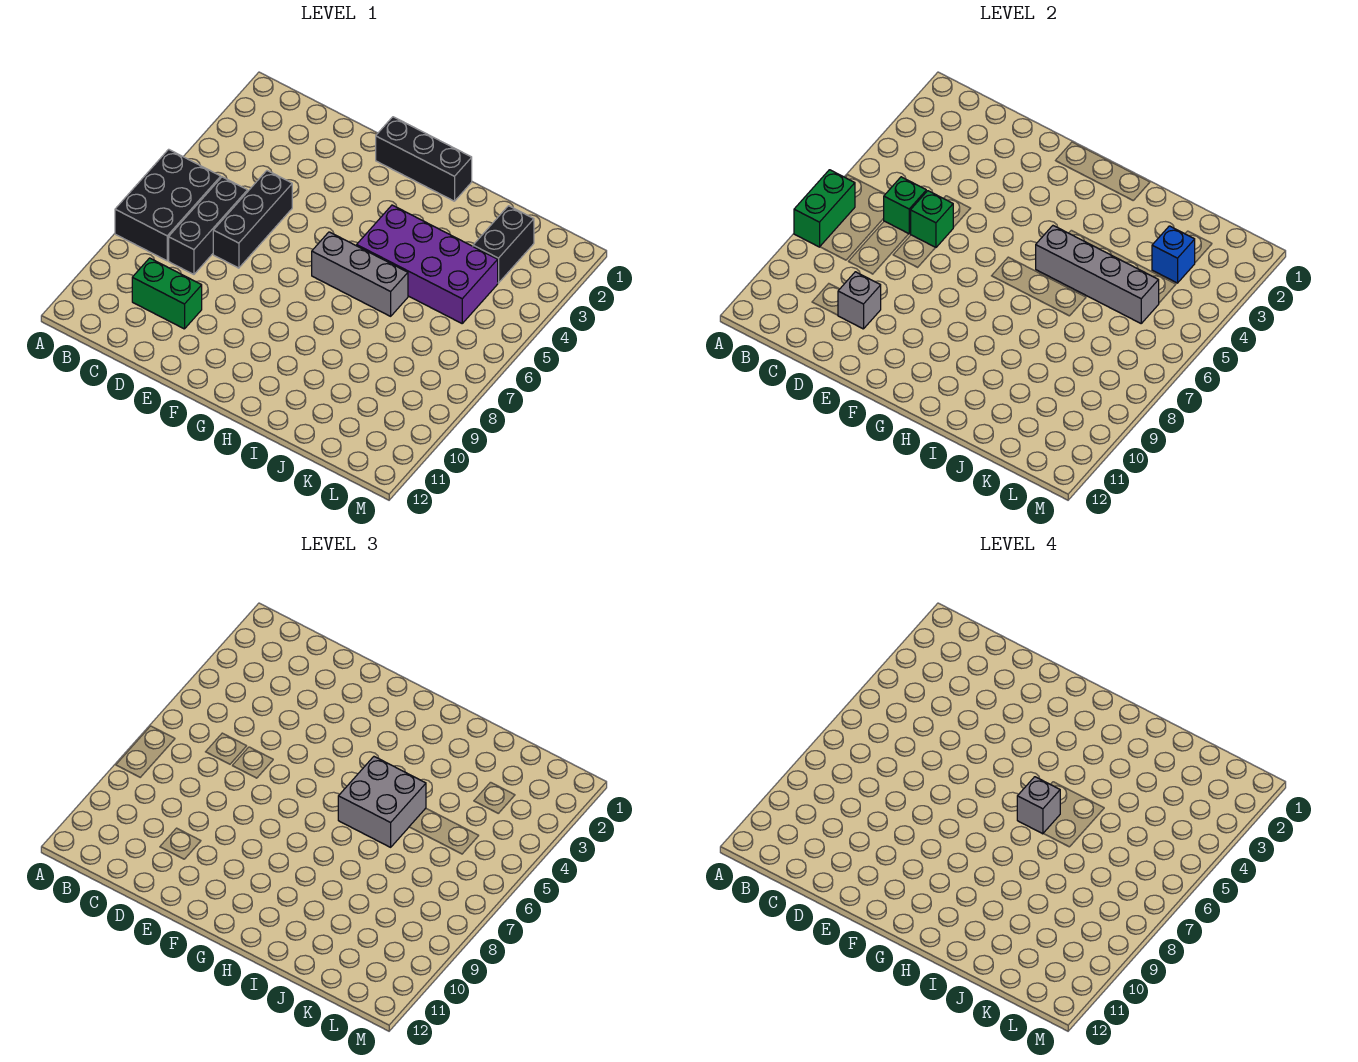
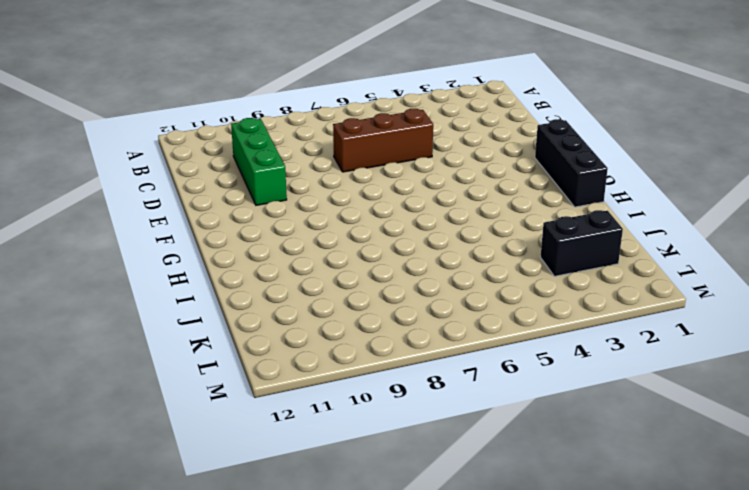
green 1x3 brick [231,118,287,205] -> green 1x2 brick [132,258,202,329]
brown 1x3 brick [333,108,433,172] -> black 1x3 brick [213,171,292,268]
none -> black 2x3 brick [115,149,221,261]
none -> black 1x3 brick [169,177,247,274]
none -> grey 1x3 brick [312,232,408,316]

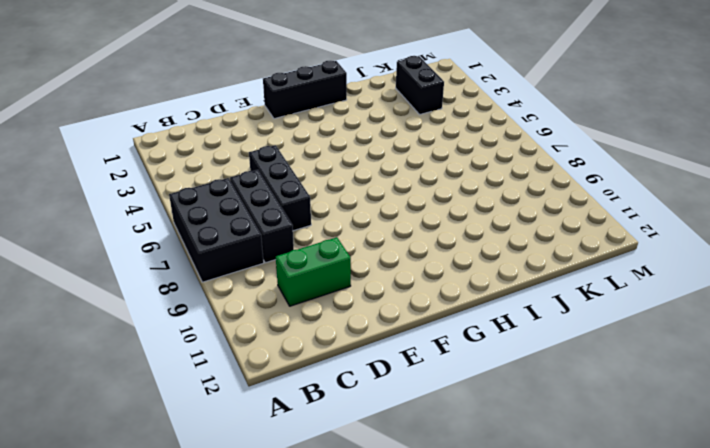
none -> grey 1x3 brick [312,232,408,316]
none -> purple 2x4 brick [357,205,498,323]
none -> green 1x2 brick [794,170,855,247]

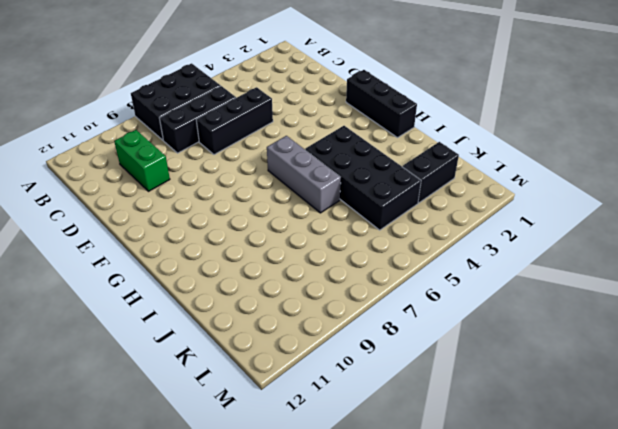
black 2x4 brick [305,126,421,230] -> purple 2x4 brick [357,205,498,323]
none -> green 1x2 brick [794,170,855,247]
none -> green 1x1 brick [883,177,926,234]
none -> green 1x1 brick [911,191,953,248]

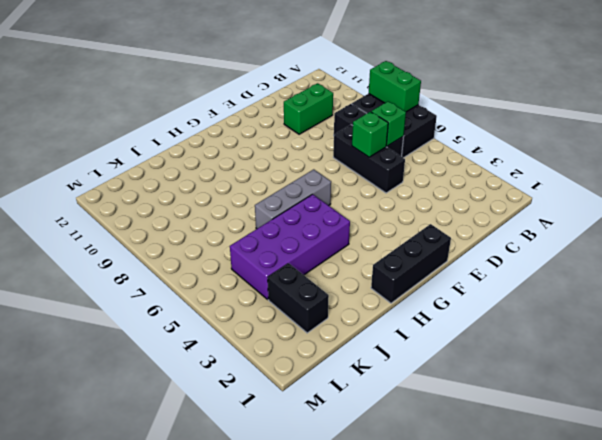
none -> grey 1x1 brick [838,272,881,329]
none -> grey 1x4 brick [1036,226,1159,323]
none -> blue 1x1 brick [1152,226,1195,283]

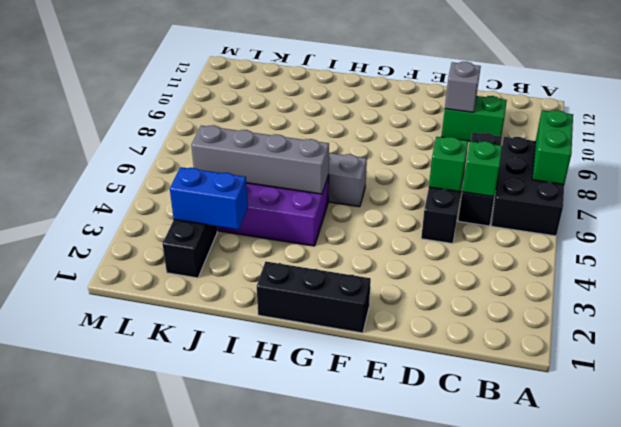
blue 1x2 brick [170,167,248,230] -> blue 1x1 brick [1152,226,1195,283]
none -> grey 2x2 brick [338,757,426,847]
none -> grey 1x1 brick [1017,777,1060,834]

